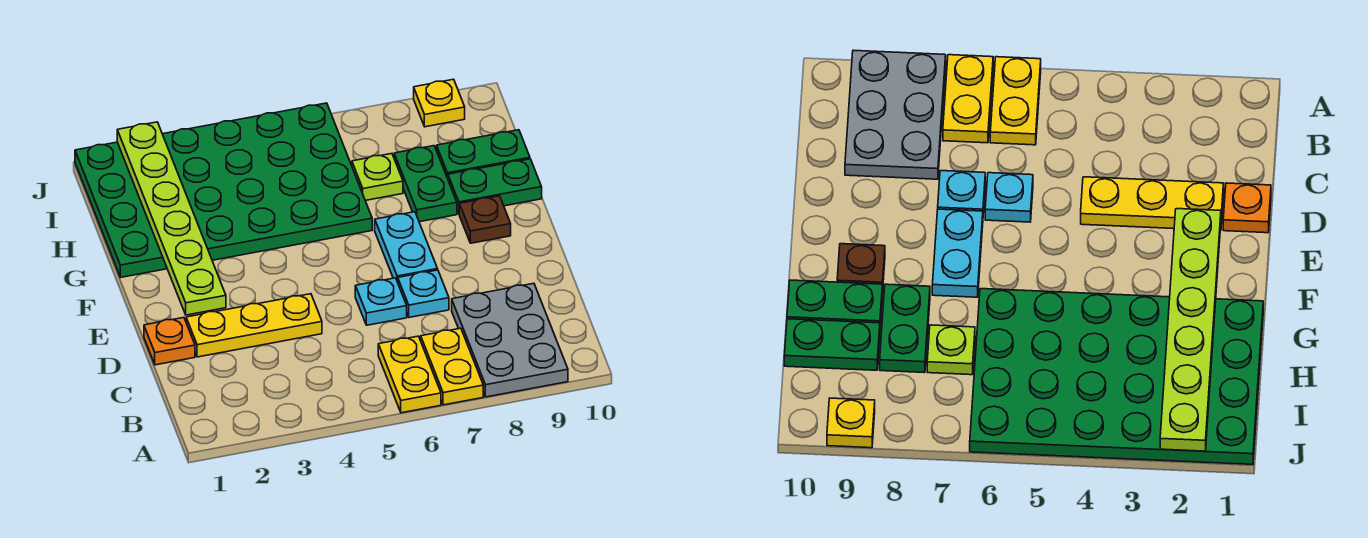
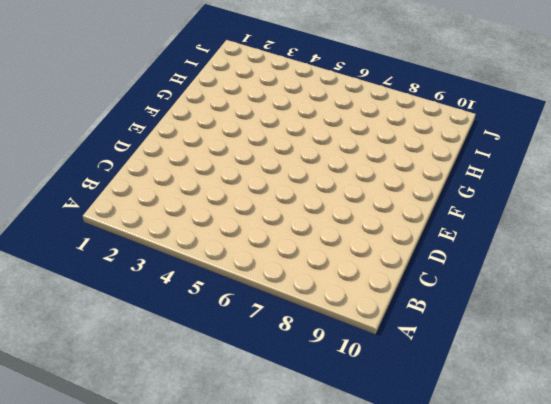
none -> yellow 1x2 plate [378,336,441,413]
none -> yellow 1x2 plate [421,328,483,405]
none -> grey 2x3 plate [452,283,568,397]

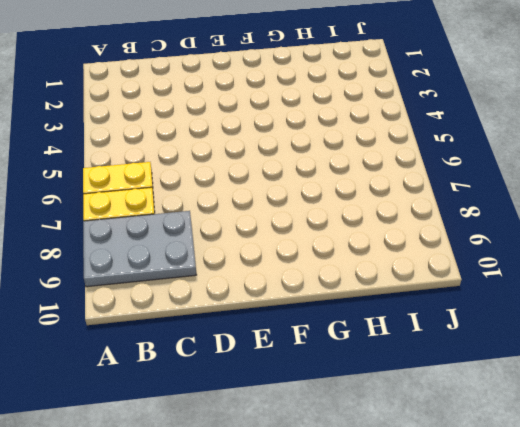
none -> orange 1x1 plate [144,318,195,365]
none -> yellow 1x3 plate [186,294,322,357]
none -> cyan 1x1 plate [355,278,407,325]

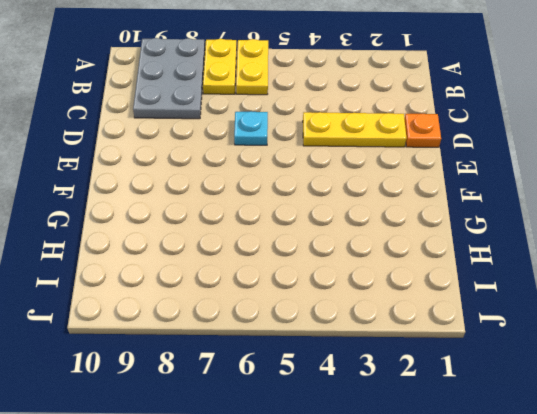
none -> cyan 1x1 plate [398,270,449,317]
none -> cyan 1x2 plate [375,212,438,282]
none -> brown 1x1 plate [459,196,511,243]

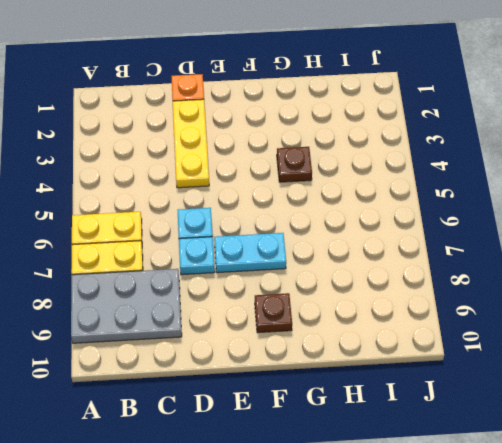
brown 1x1 plate [277,147,312,182] -> green 4x6 plate [75,103,372,277]
none -> green 1x2 plate [394,146,457,222]
none -> green 1x2 plate [448,159,542,213]
none -> lime 1x1 plate [352,154,403,201]

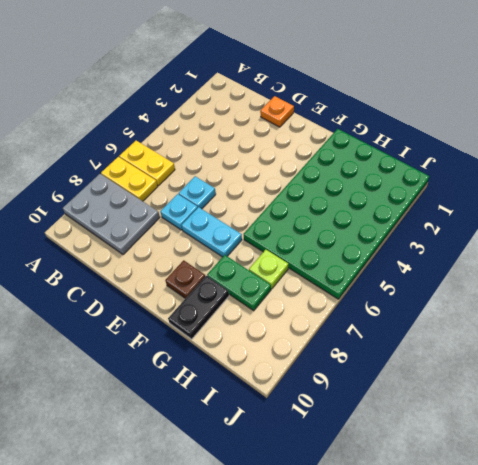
black 1x2 plate [168,276,229,339] -> green 1x2 plate [448,159,542,213]
none -> yellow 1x3 plate [186,294,322,357]
none -> green 1x2 plate [437,130,530,179]
none -> yellow 1x1 plate [414,79,465,127]

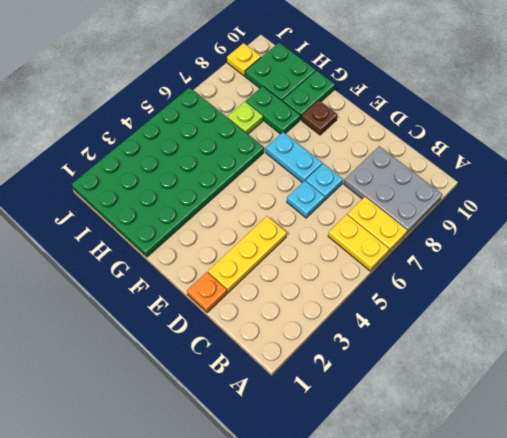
green 2x2 plate [245,43,316,101] -> green 1x2 plate [437,130,530,179]
none -> lime 1x6 plate [117,122,226,315]

